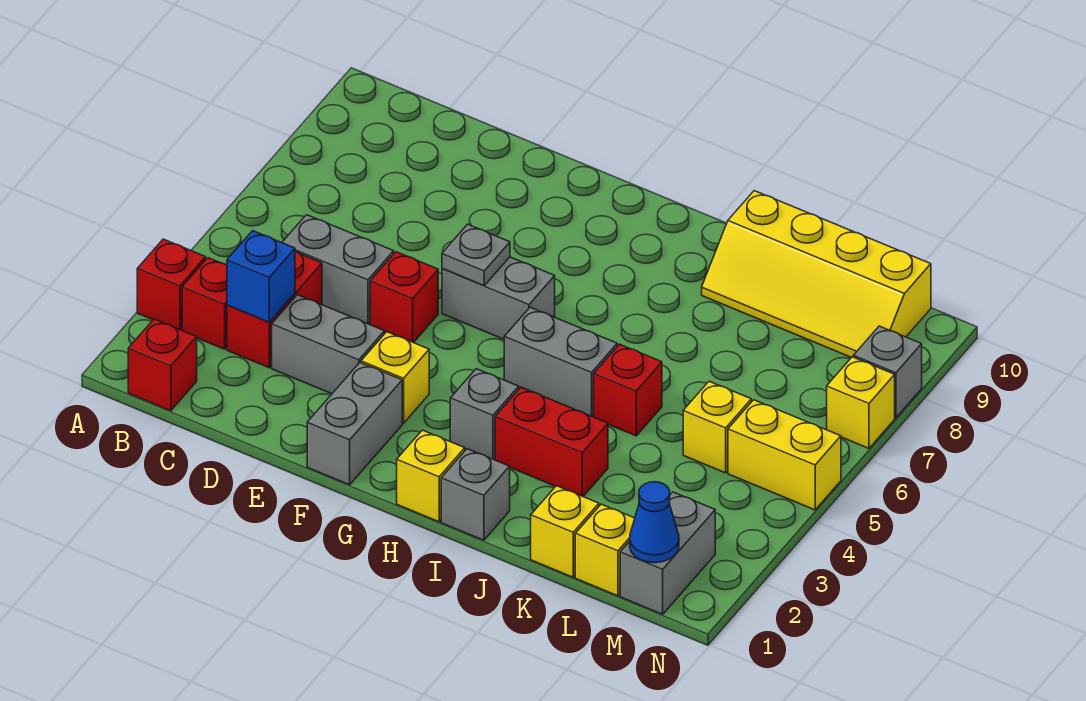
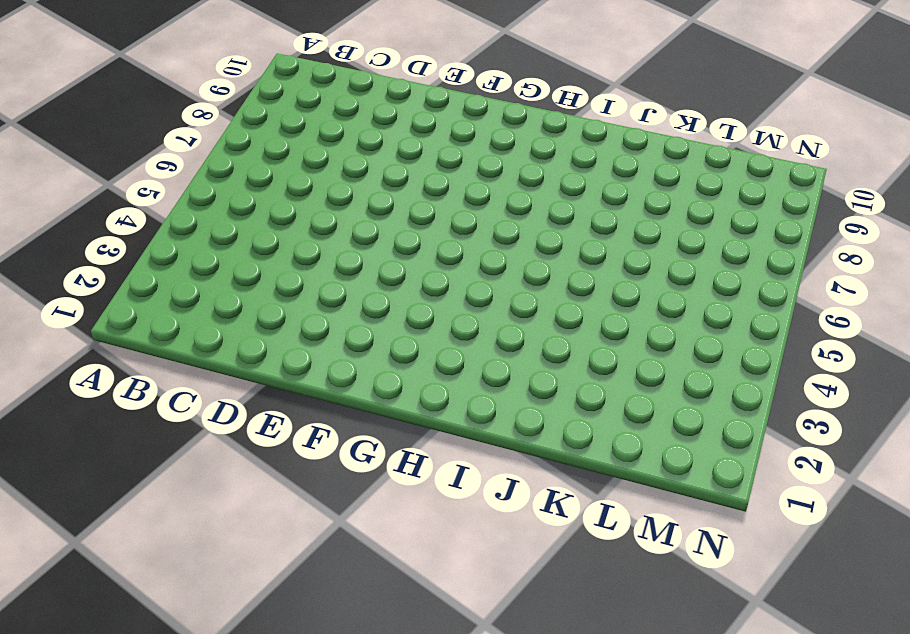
none -> red 1x1 brick [137,239,206,330]
none -> red 1x1 brick [128,319,197,411]
none -> red 1x1 brick [182,258,227,349]

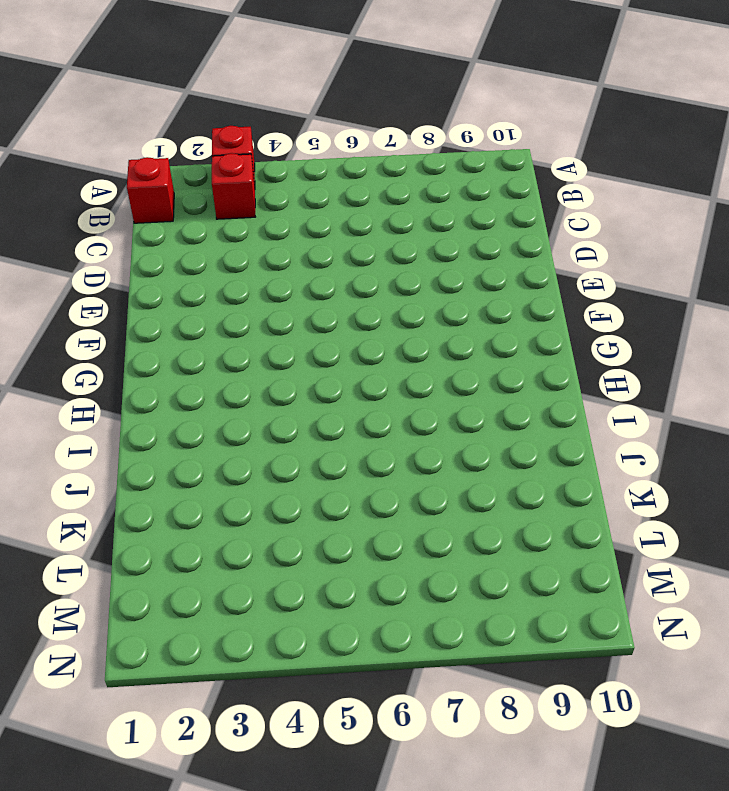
none -> red 1x2 brick [227,251,322,368]
none -> grey 1x2 brick [282,215,394,324]
none -> grey 1x2 brick [272,295,385,394]

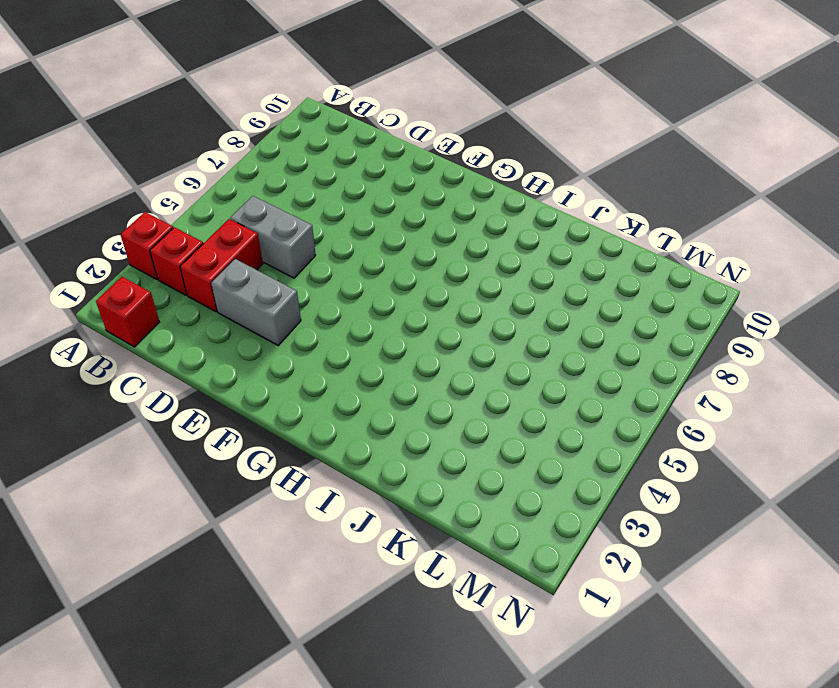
none -> red 1x1 brick [370,252,438,343]
none -> grey 1x2 brick [307,363,402,485]
none -> yellow 1x1 brick [361,332,429,423]

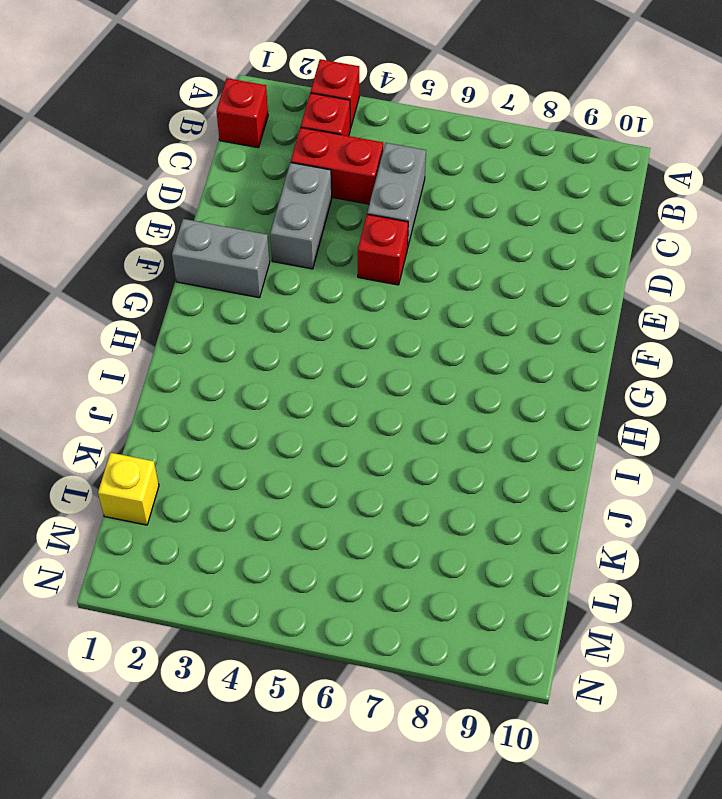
none -> yellow 1x1 brick [361,332,429,423]
none -> grey 1x2 brick [442,257,555,339]
none -> yellow 1x1 brick [397,430,465,522]

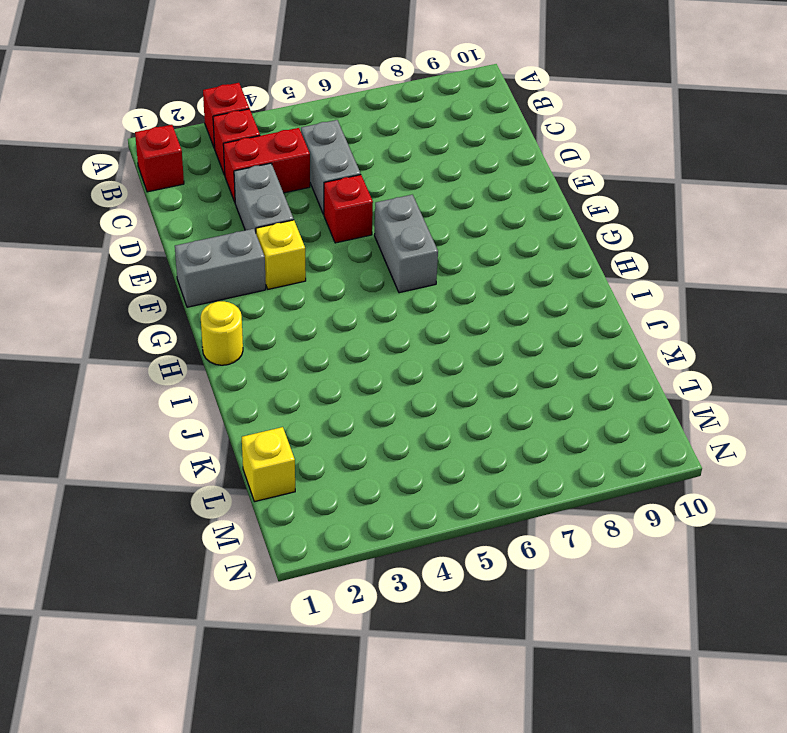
yellow 1x1 round brick [201,301,243,365] -> yellow 1x1 brick [397,430,465,522]
none -> grey 1x1 brick [450,369,519,460]
none -> grey 1x2 brick [504,307,617,417]
none -> grey 1x1 brick [441,449,510,540]

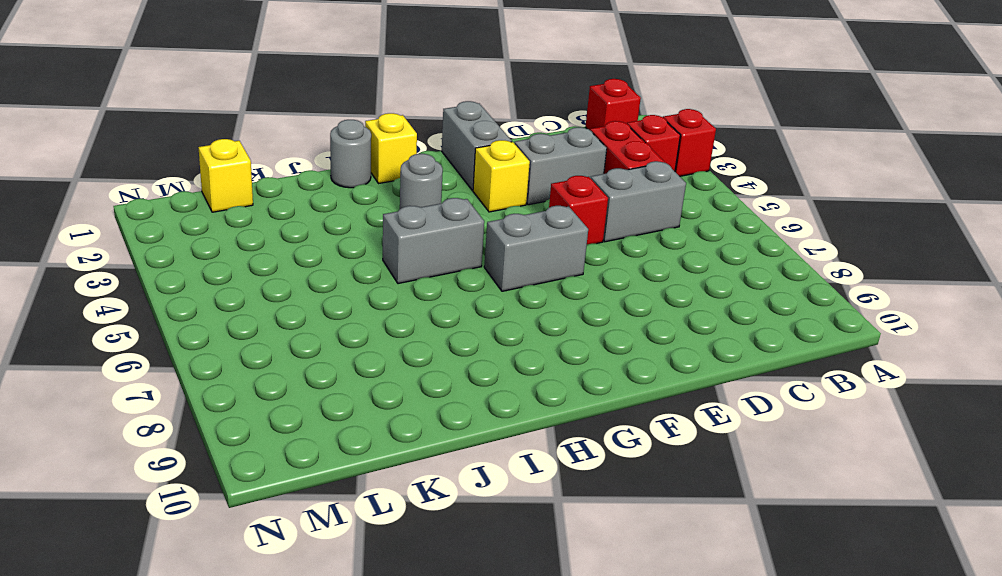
grey 1x1 round brick [400,154,443,209] -> grey 1x1 brick [450,369,519,460]
grey 1x1 round brick [330,120,371,188] -> grey 1x1 brick [441,449,510,540]
none -> red 1x2 brick [495,387,608,496]
none -> red 1x1 brick [594,344,662,436]
none -> yellow 2x4 slope [702,191,931,357]

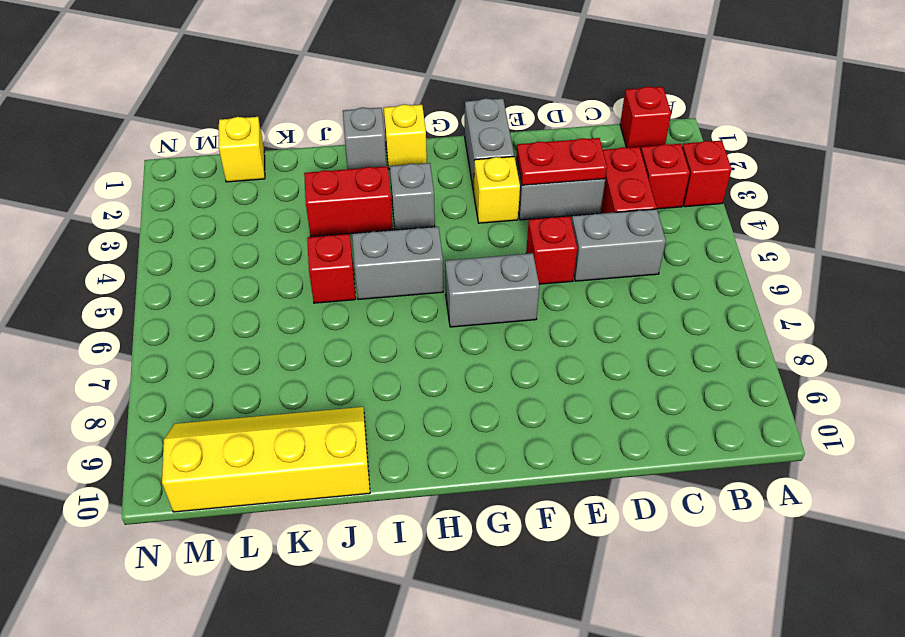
red 1x2 plate [517,138,607,185] -> none
none -> yellow 1x1 brick [531,486,599,577]
none -> yellow 1x1 brick [683,381,751,473]
none -> grey 1x2 brick [620,492,715,614]

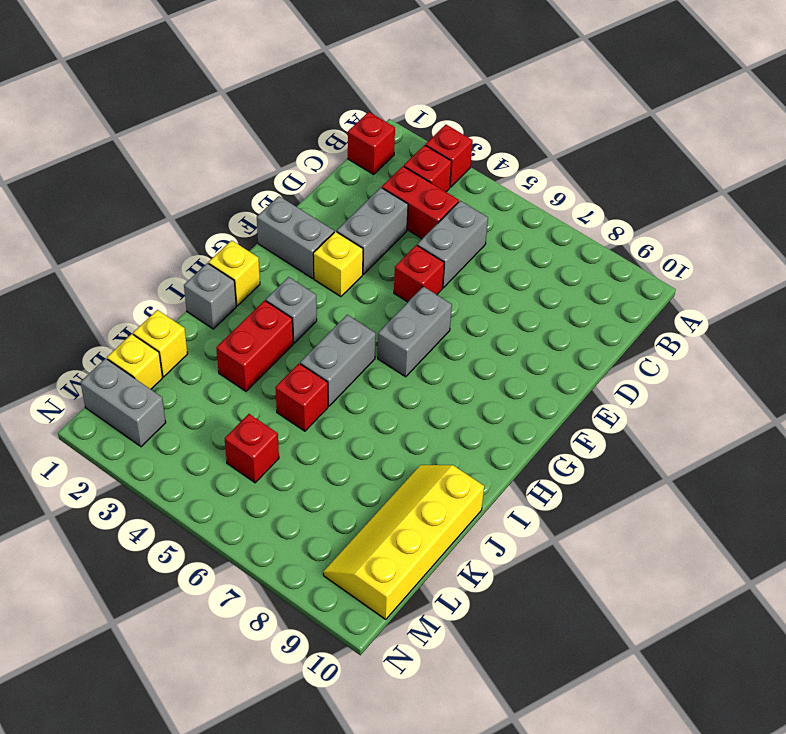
red 1x1 brick [225,414,279,483] -> yellow 1x1 brick [683,381,751,473]
none -> yellow 1x2 brick [728,400,841,510]
none -> yellow 1x1 brick [827,357,895,448]
none -> grey 1x1 brick [853,326,922,418]

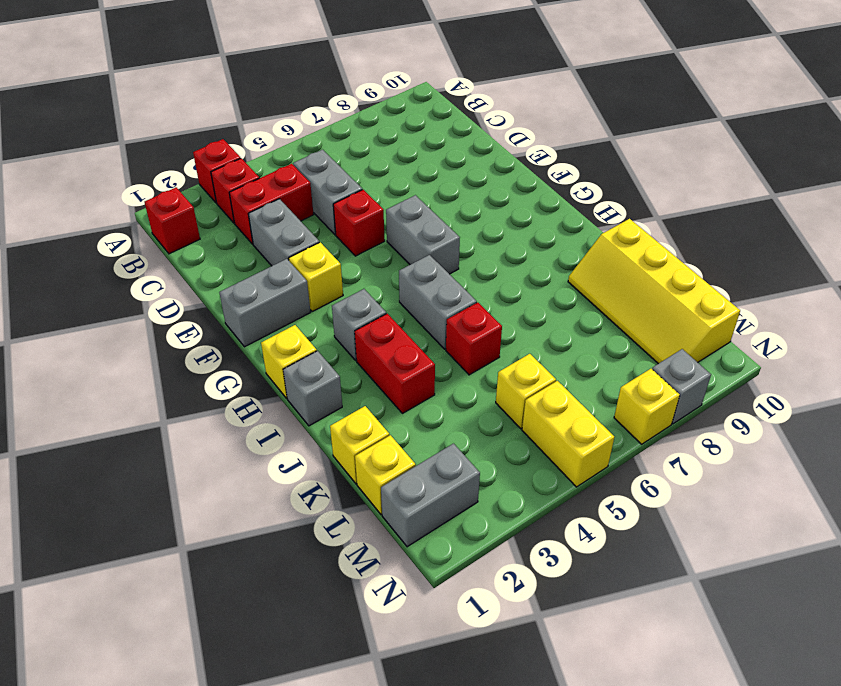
none -> blue 1x1 brick [227,231,295,322]
none -> grey 1x1 plate [442,224,510,285]
none -> blue 1x1 cone [630,482,679,563]

